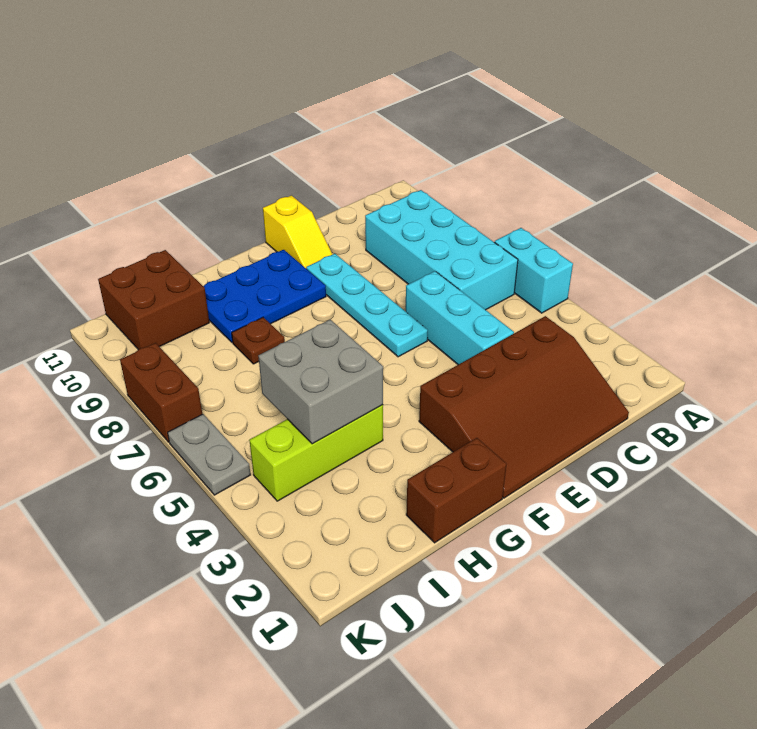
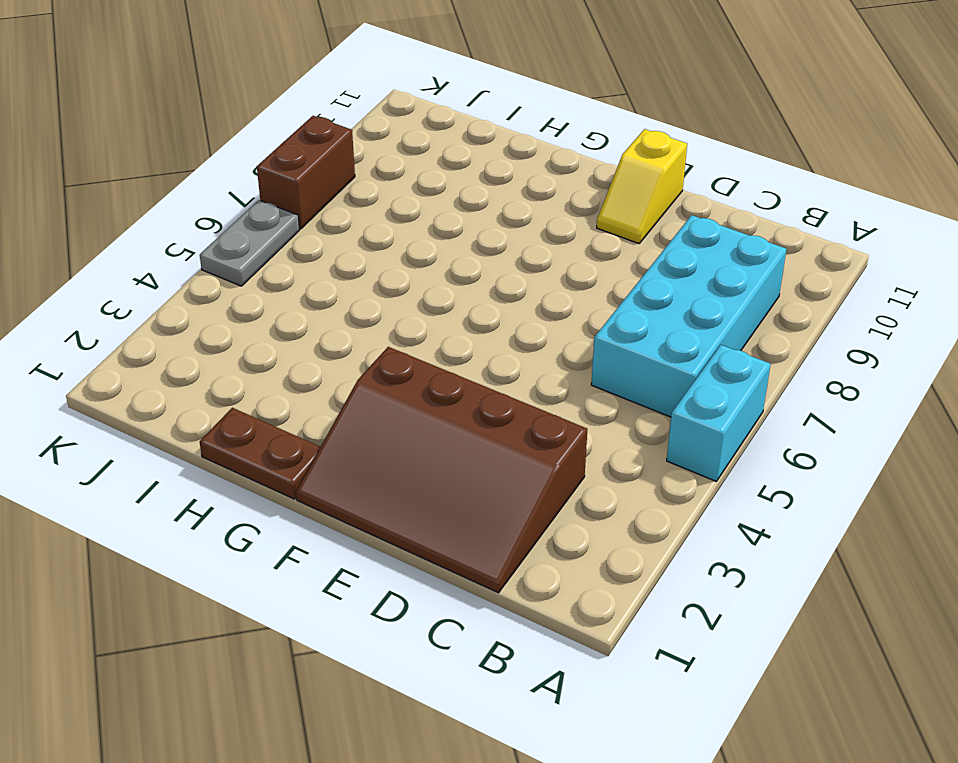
brown 1x2 plate [200,408,320,499] -> brown 1x2 brick [406,438,507,543]
none -> cyan 1x3 brick [406,271,514,365]
none -> cyan 1x4 plate [306,254,428,357]
none -> blue 2x3 plate [203,250,326,343]

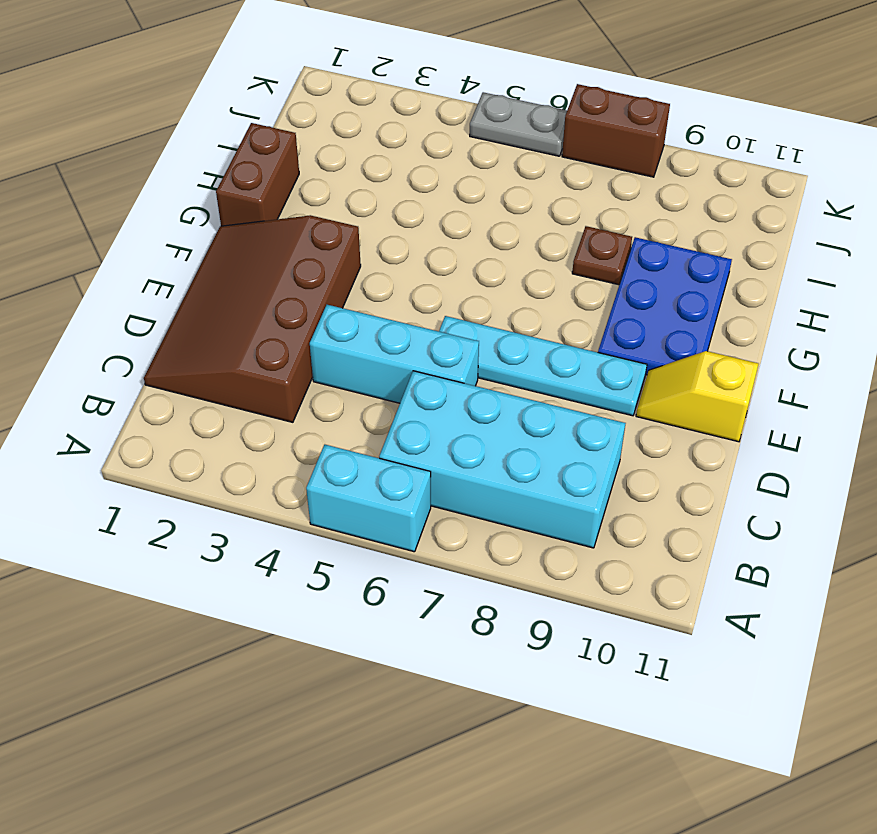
none -> lime 1x3 brick [249,405,383,501]
none -> brown 2x2 brick [98,250,209,350]
none -> grey 2x2 brick [258,320,383,444]

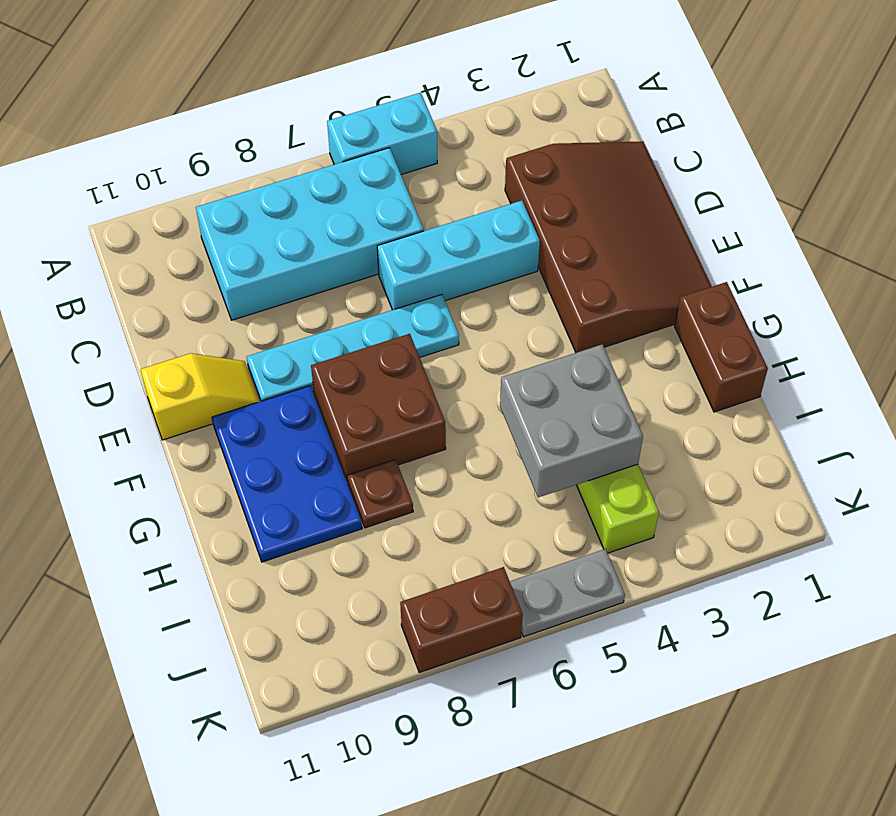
brown 2x2 brick [311,334,446,482] -> brown 2x2 brick moved to [98,250,209,350]

